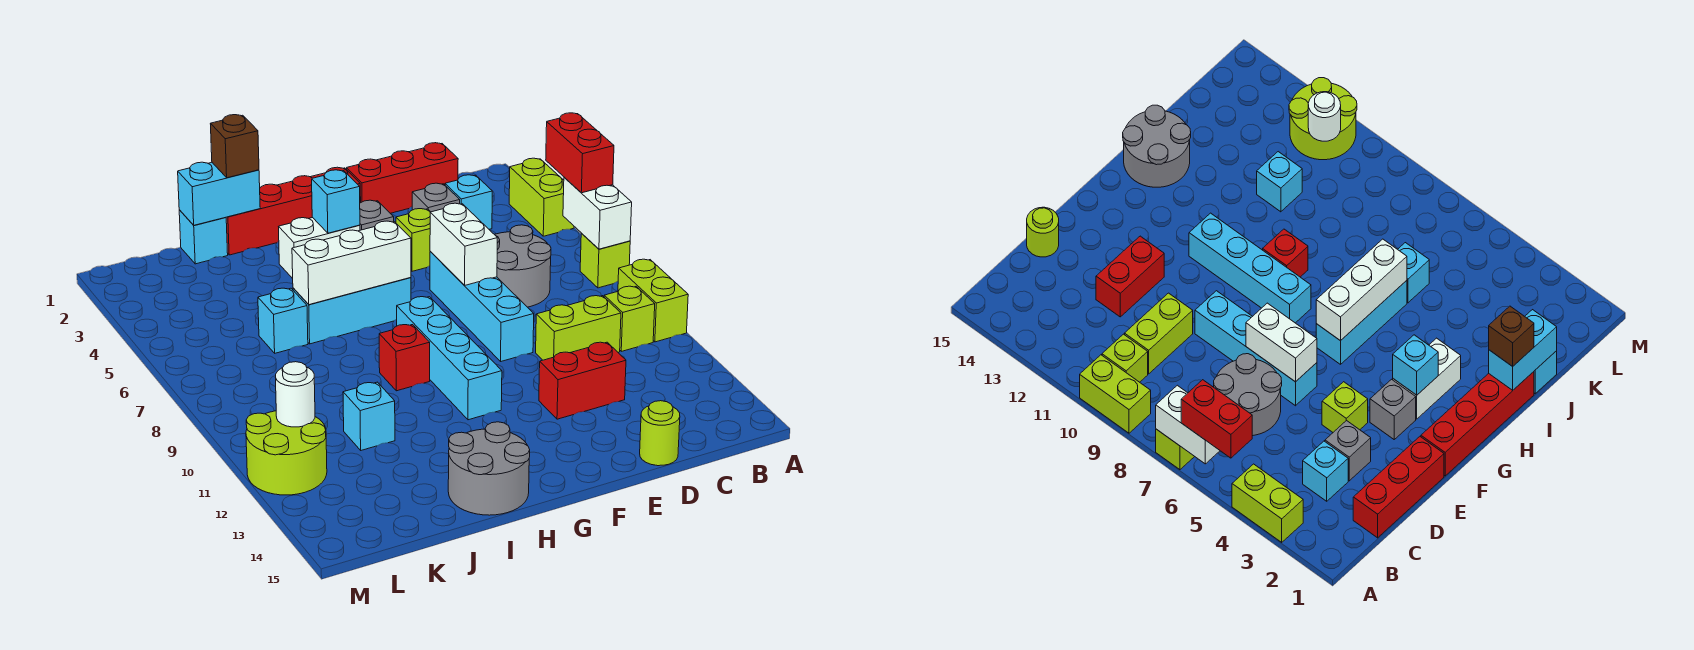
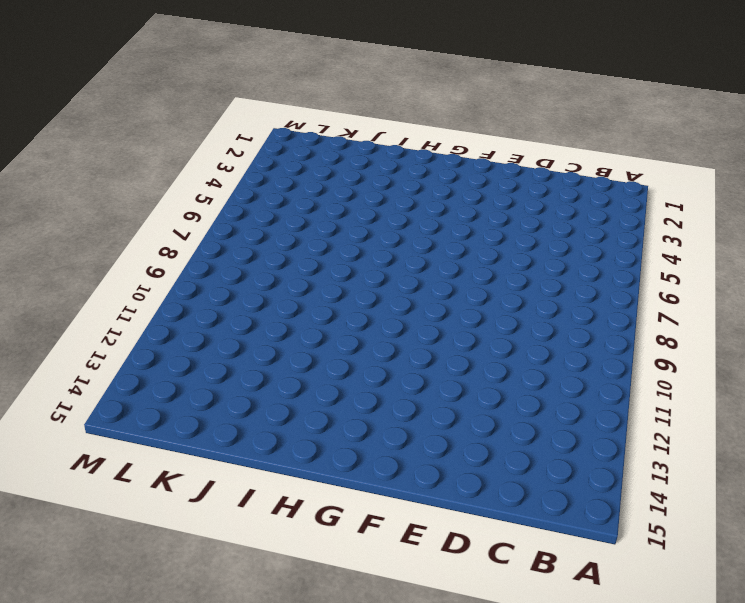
none -> lime 1x2 brick [509,158,574,236]
none -> lime 1x1 brick [580,234,630,288]
none -> lime 1x2 brick [618,259,688,342]
none -> lime 1x1 brick [604,286,655,351]

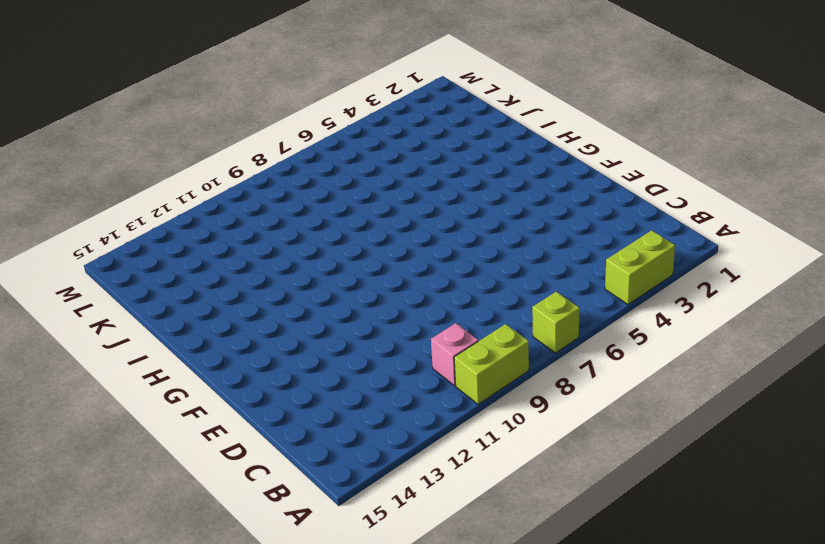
pink 1x1 brick [431,323,478,386] -> lime 1x1 brick [604,286,655,351]
none -> red 1x3 brick [347,143,458,213]
none -> cyan 1x1 brick [445,175,492,229]
none -> grey 2x2 round brick [494,225,551,307]
none -> lime 1x2 brick [536,296,621,360]

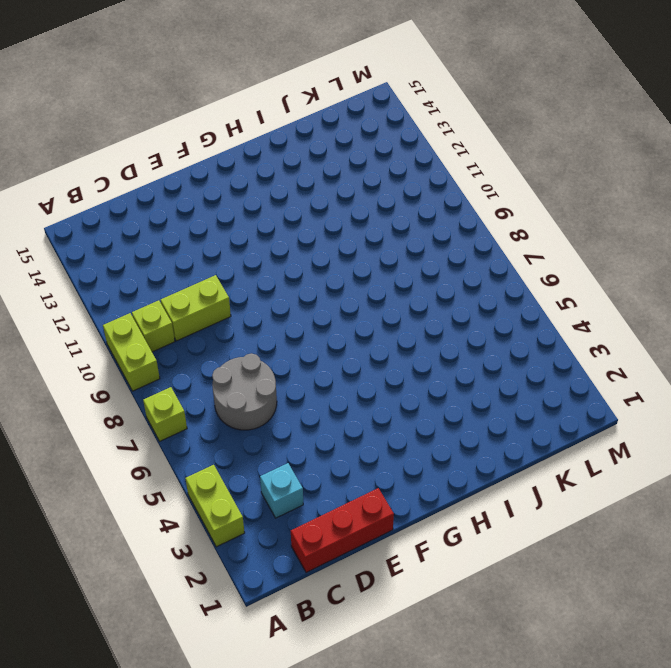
none -> grey 1x1 brick [412,183,460,212]
none -> red 1x2 brick [539,342,626,419]
none -> lime 1x1 round brick [640,401,680,466]
none -> lime 1x1 brick [396,209,430,271]

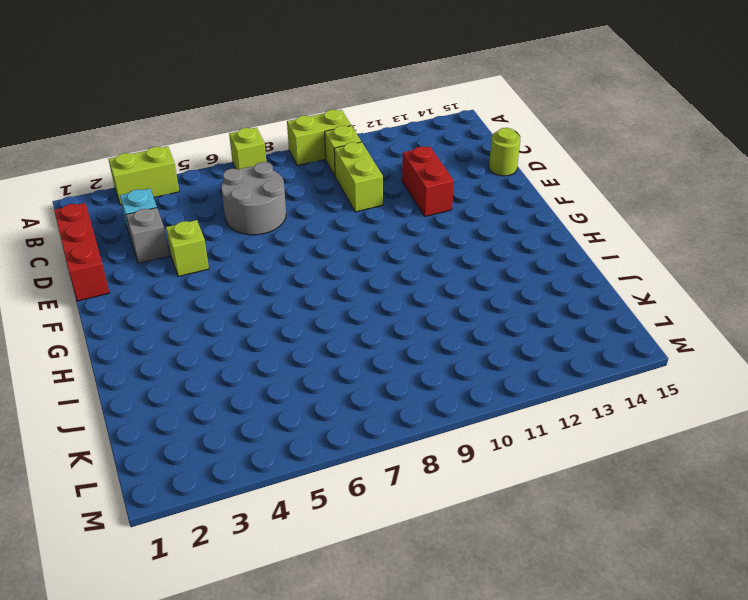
none -> cyan 1x4 brick [430,252,534,361]
none -> red 1x4 brick [226,167,361,255]
none -> grey 1x1 brick [360,200,394,230]
none -> white 1x2 brick [279,218,360,279]

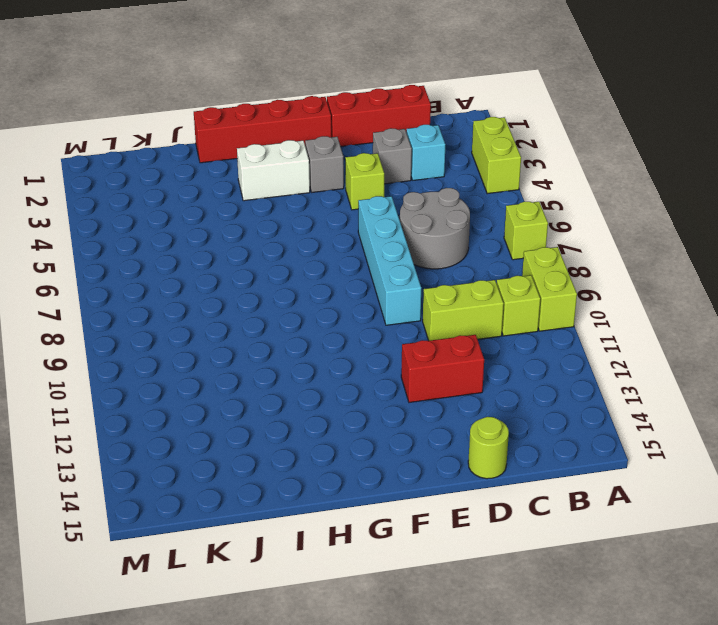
none -> cyan 1x3 brick [293,278,411,344]
none -> cyan 1x4 brick [397,297,502,420]
none -> red 1x1 brick [379,325,430,391]
none -> grey 2x2 round brick [448,422,530,515]

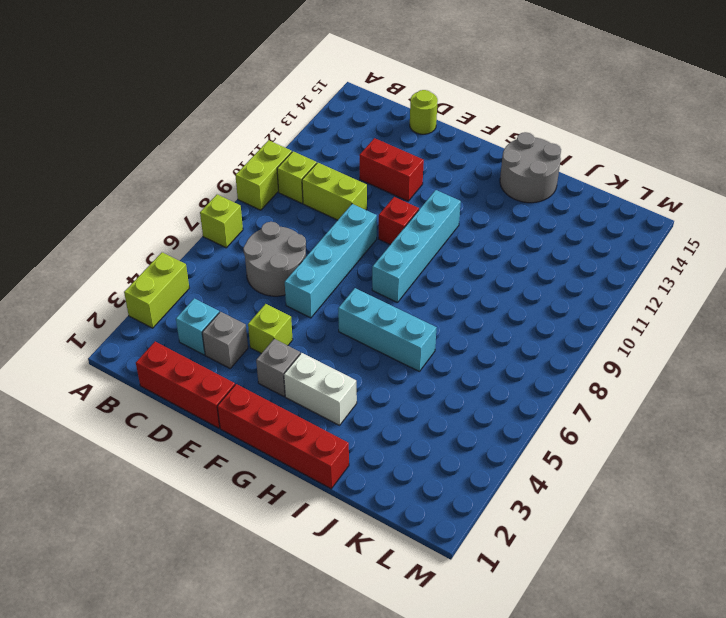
red 1x1 brick [379,197,419,245] -> red 1x1 brick moved to [379,325,430,391]
none -> cyan 1x1 brick [179,210,228,264]
none -> cyan 1x1 brick [258,288,308,353]
none -> cyan 1x1 brick [343,382,395,450]
none -> lime 2x2 round brick [246,411,327,495]

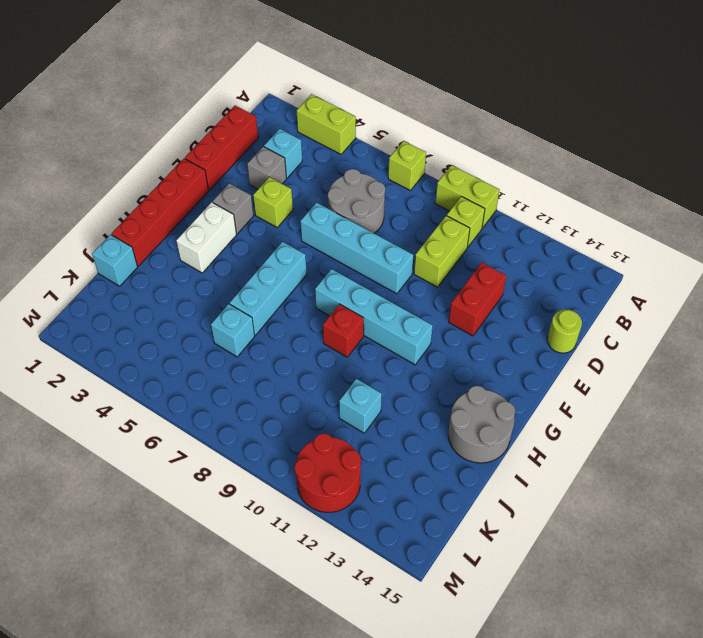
red 2x2 round brick [294,433,361,512] -> lime 2x2 round brick [246,411,327,495]
none -> white 1x2 brick [563,177,632,249]
none -> white 1x2 brick [430,203,497,286]
none -> cyan 1x1 brick [312,170,360,233]
none -> white 1x3 brick [292,221,411,305]

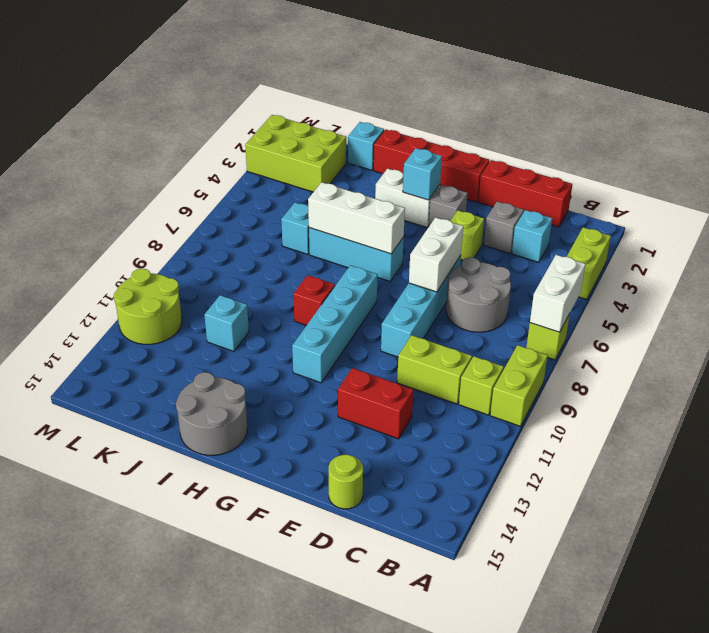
lime 2x3 brick [245,115,346,192] -> none
none -> cyan 1x2 brick [178,162,260,225]
none -> white 1x1 round brick [276,362,315,427]
none -> red 1x2 brick [546,113,614,193]
none -> brown 1x1 brick [211,115,259,178]

